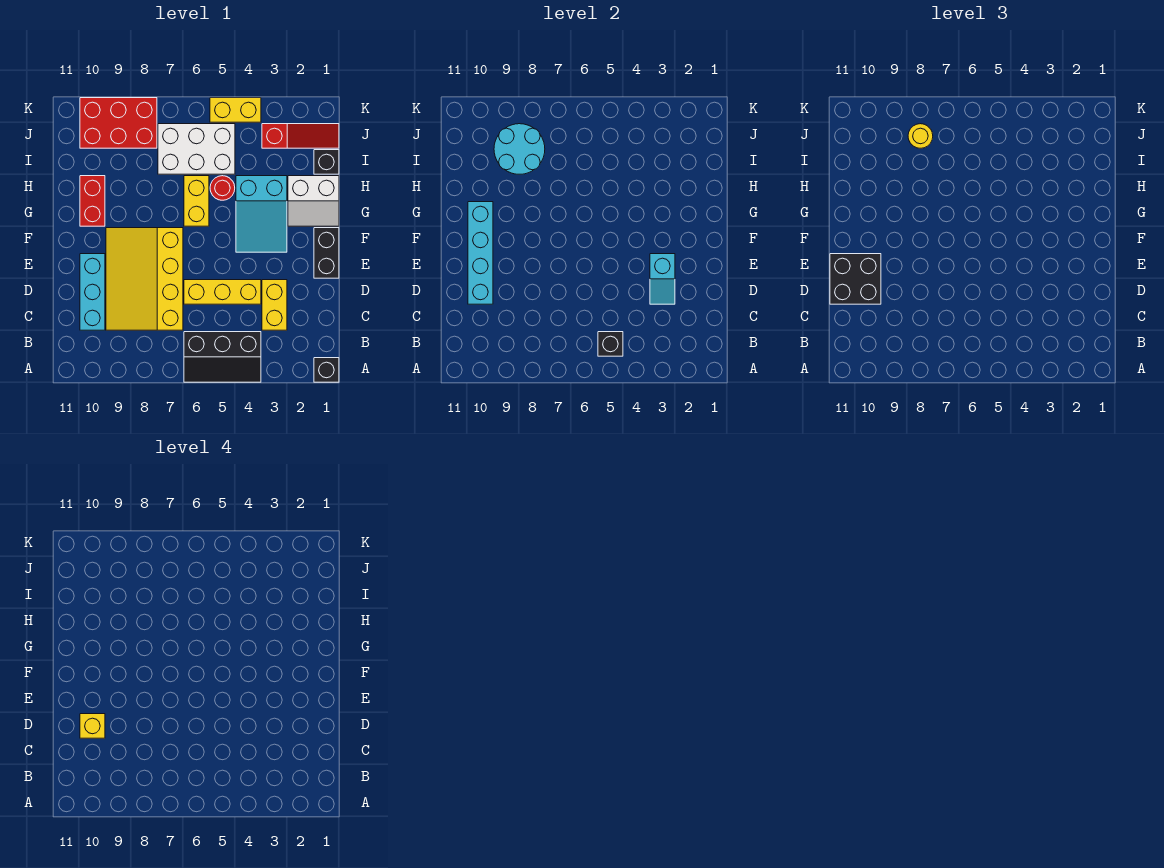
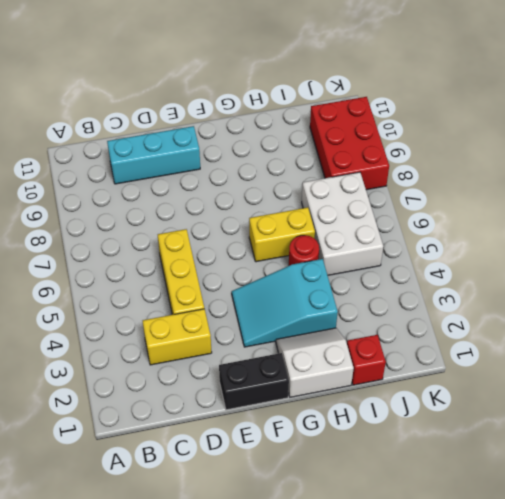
white 2x2 slope [276,328,354,397] -> white 2x2 slope turned to [288,176,339,226]
red 1x1 brick [347,335,386,385] -> black 1x1 brick [314,150,339,174]
none -> black 1x1 brick [314,358,339,382]
none -> black 2x3 slope [184,332,261,382]
none -> yellow 3x4 slope [106,228,183,330]

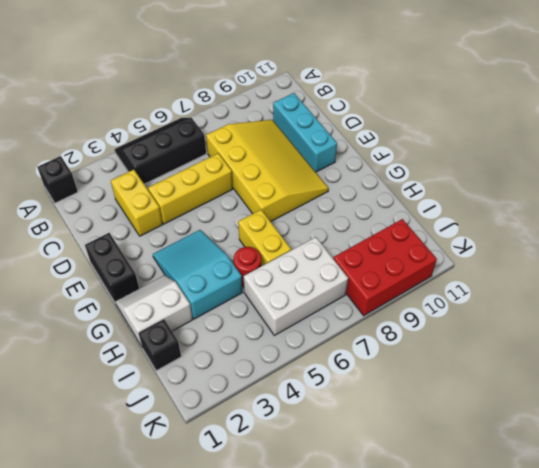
none -> red 1x2 brick [80,176,105,226]
none -> red 1x3 slope [262,124,339,148]
none -> yellow 1x2 brick [210,98,261,122]

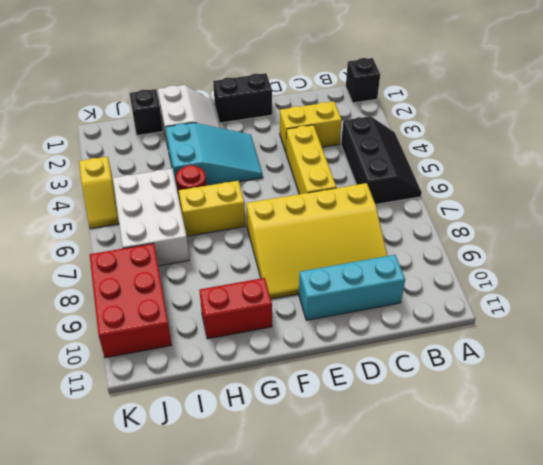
yellow 1x2 slope [79,157,119,229] -> yellow 1x2 brick [210,98,261,122]
none -> red 1x3 slope [262,124,339,148]
none -> black 1x1 brick [598,332,623,356]
none -> cyan 1x2 slope [650,254,675,304]

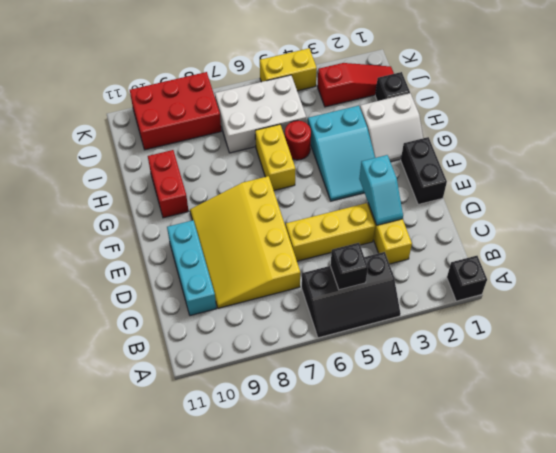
none -> cyan 1x4 brick [468,202,493,304]
none -> cyan 2x2 round brick [494,124,545,174]
none -> black 2x2 brick [830,254,881,304]

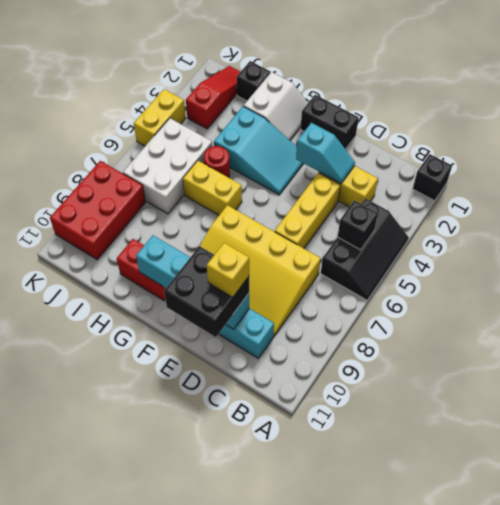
none -> cyan 2x2 round brick [494,124,545,174]
none -> yellow 1x1 round brick [908,124,933,148]

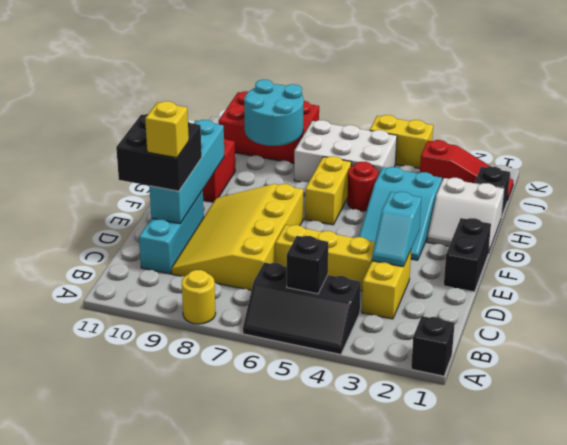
yellow 1x1 round brick [182,270,216,324] -> yellow 1x1 round brick moved to [908,124,933,148]

